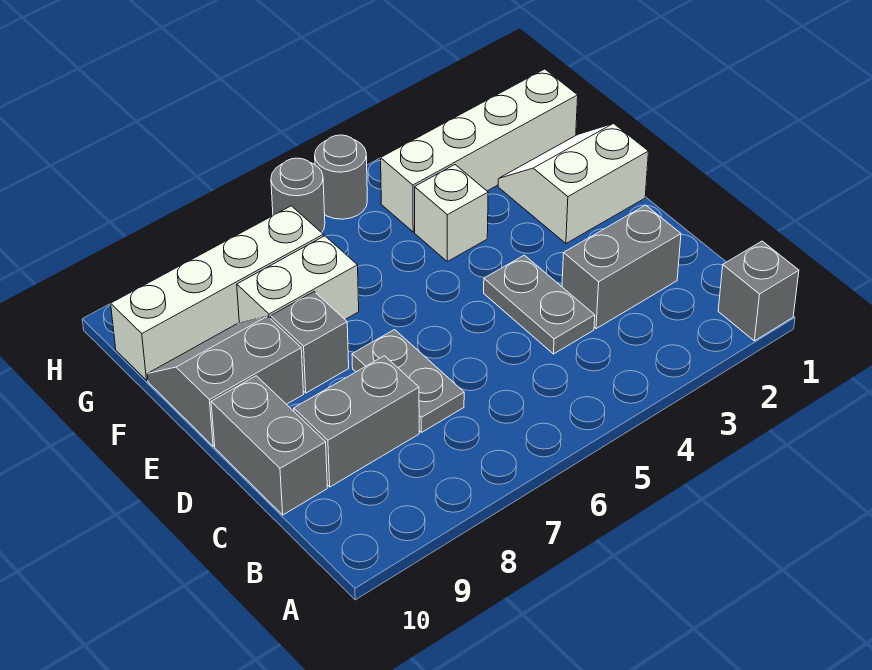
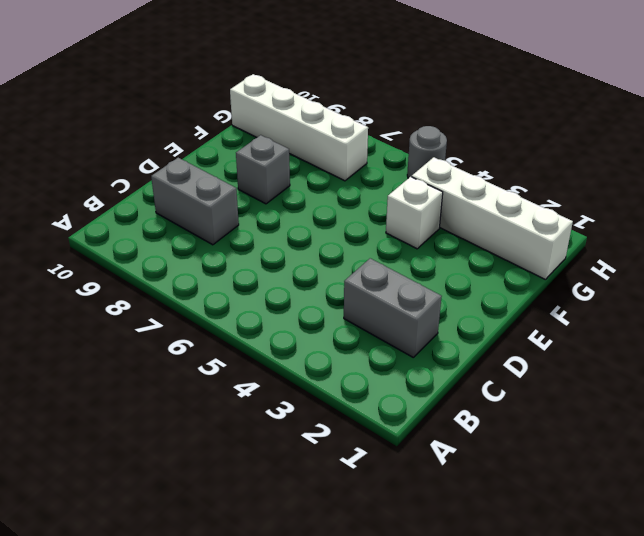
none -> grey 1x1 brick [718,241,799,341]
none -> grey 1x2 plate [484,255,595,354]
none -> grey 1x2 plate [352,330,464,433]

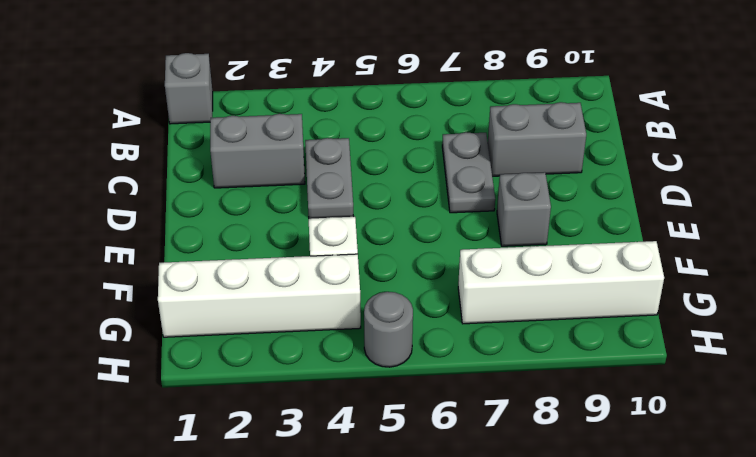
none -> grey 1x2 brick [211,376,327,515]
none -> white 2x2 slope [498,124,649,243]
none -> grey 2x2 slope [147,316,304,446]

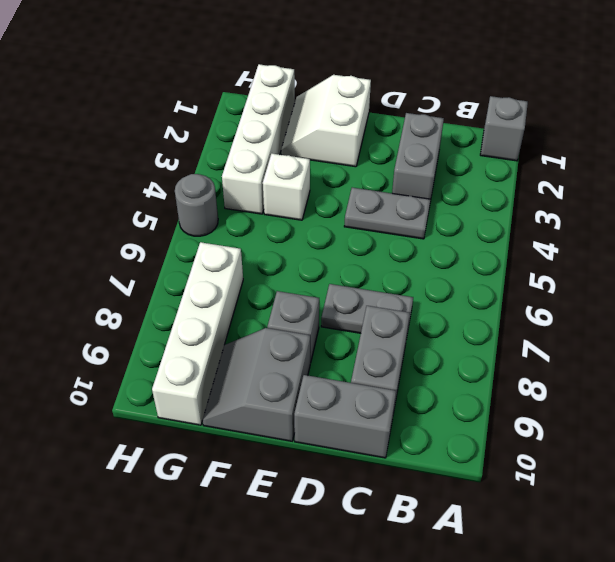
none -> white 1x2 brick [237,236,359,323]
none -> grey 1x1 round brick [271,158,325,233]

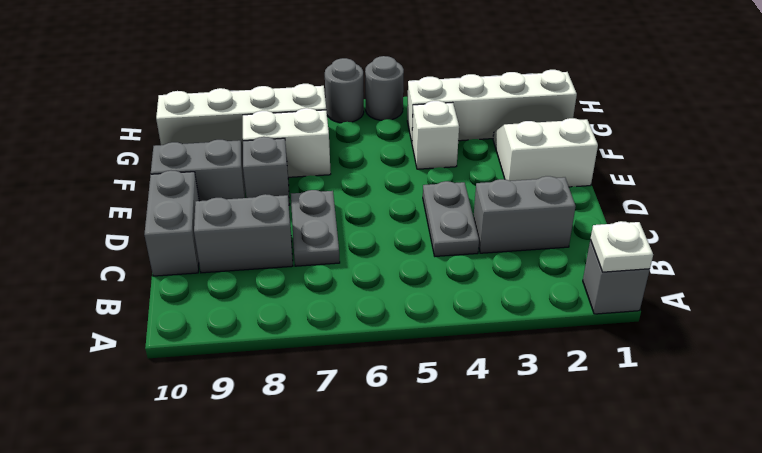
white 1x1 plate [590,221,653,272] -> none

